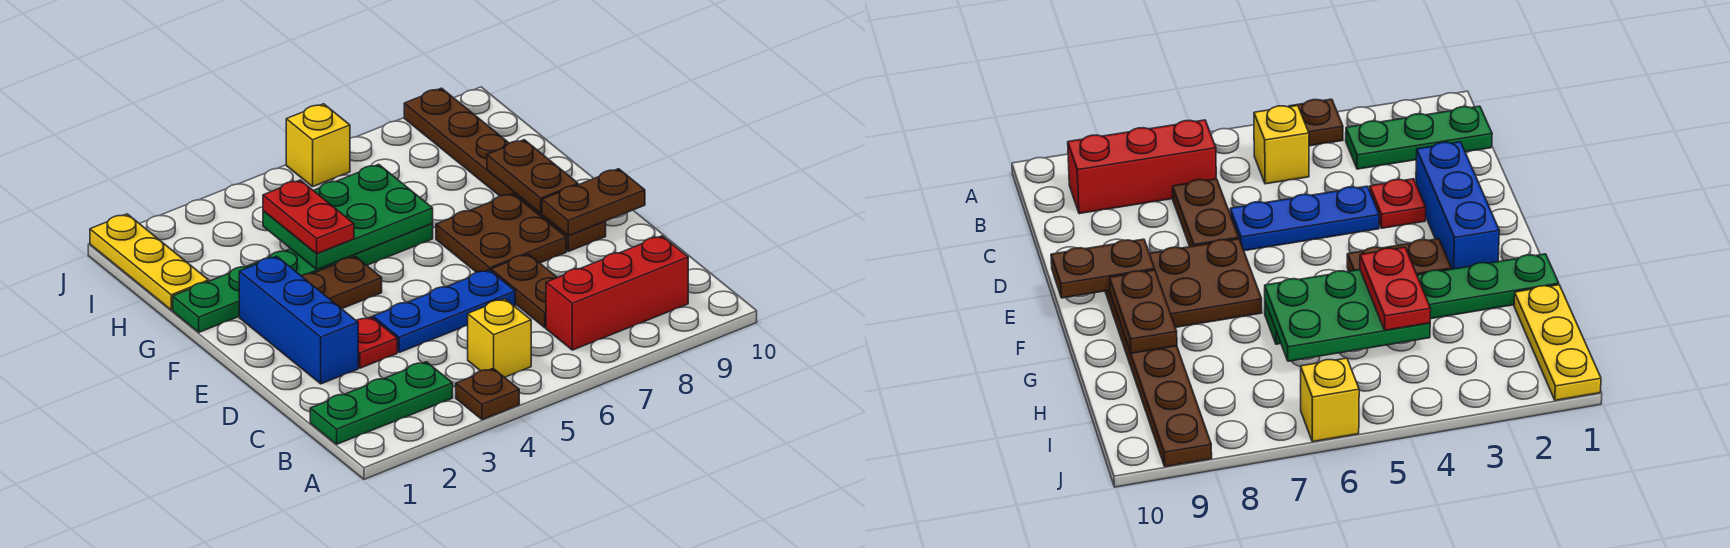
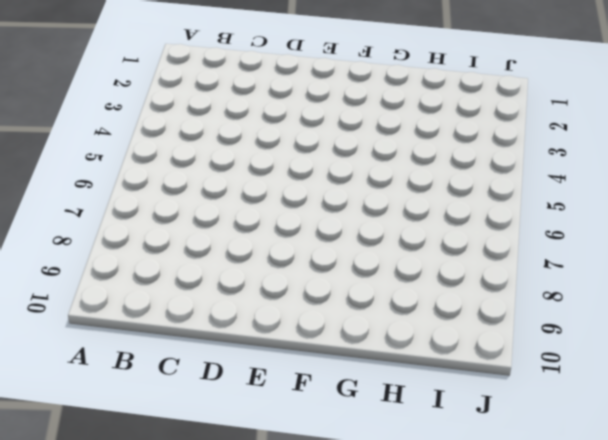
none -> brown 1x1 plate [456,368,519,420]
none -> green 1x3 plate [310,362,453,444]
none -> yellow 1x1 brick [467,299,531,377]

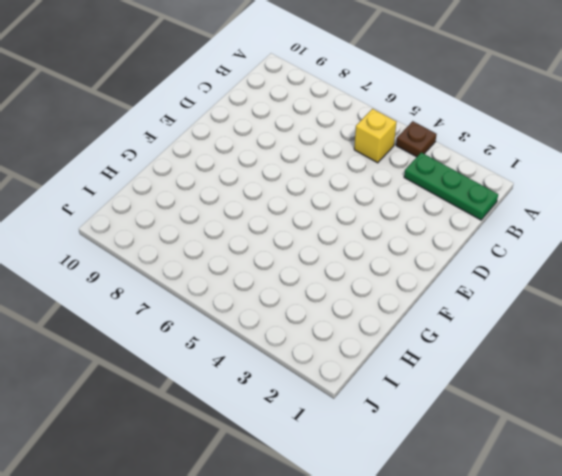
none -> red 1x3 brick [546,236,688,350]
none -> brown 1x2 plate [491,254,557,328]
none -> blue 1x3 brick [239,256,358,384]

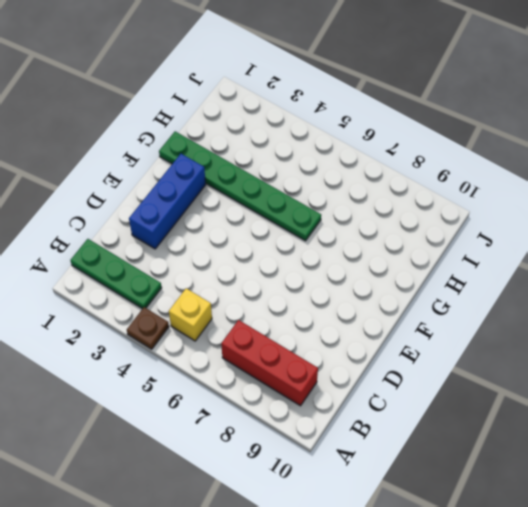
none -> brown 1x2 plate [491,254,557,328]
none -> red 1x1 plate [356,317,397,368]
none -> blue 1x3 plate [373,270,515,352]

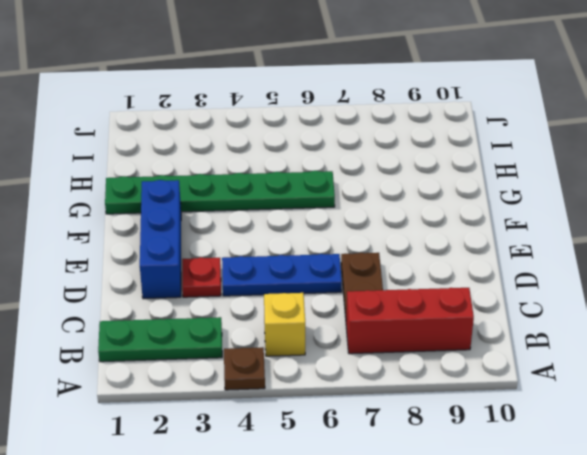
none -> brown 2x2 plate [436,194,566,272]
none -> brown 1x6 plate [404,88,606,251]
none -> brown 1x2 plate [301,256,382,309]

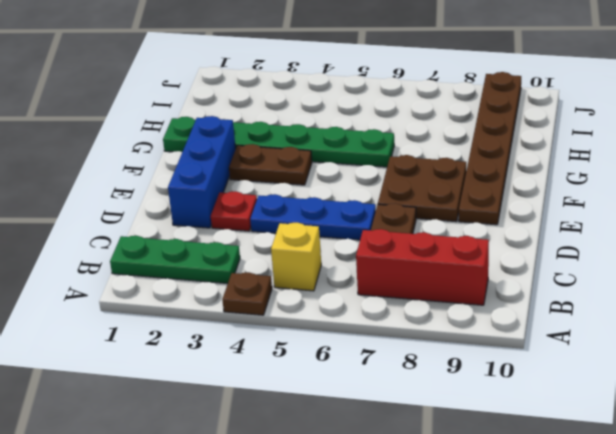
none -> yellow 1x3 plate [90,214,209,310]
none -> yellow 1x1 brick [286,104,350,187]
none -> brown 1x2 plate [542,169,645,236]

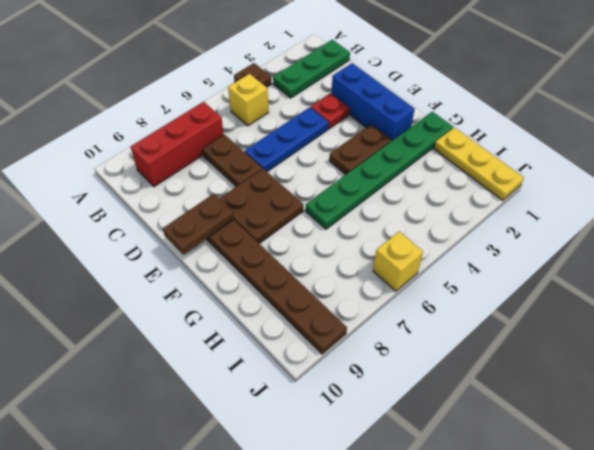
none -> brown 1x2 plate [487,140,578,213]
none -> green 2x3 plate [263,164,433,269]
none -> red 1x2 plate [263,180,354,254]

